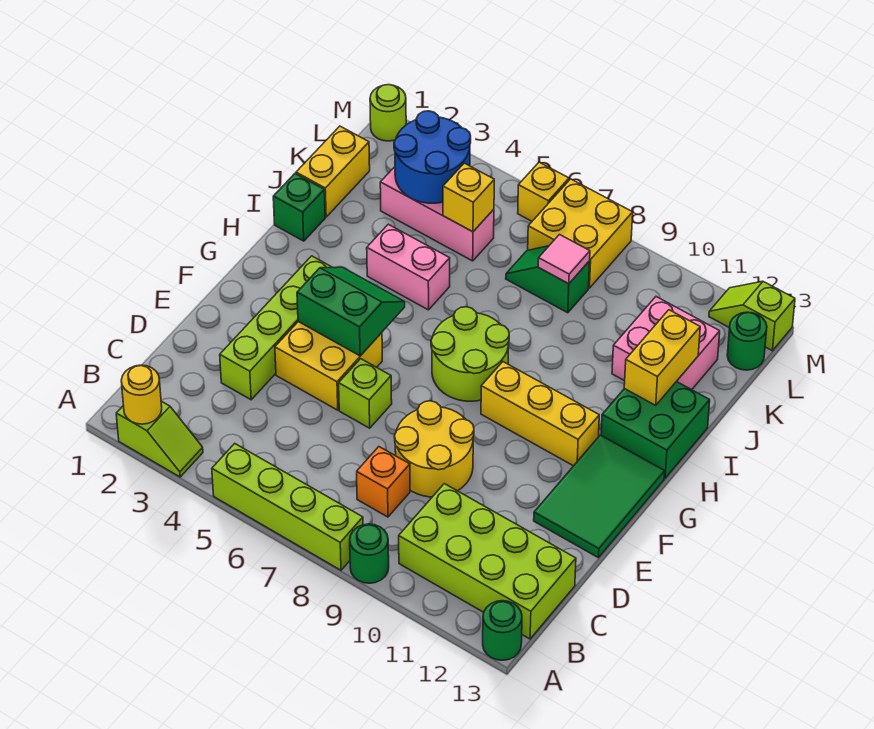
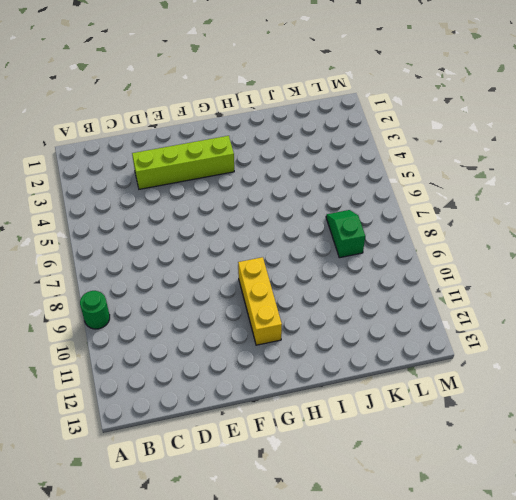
none -> lime 1x2 slope [116,401,203,477]
none -> lime 1x4 brick [212,444,363,570]
none -> green 1x1 round brick [483,601,522,660]
none -> lime 2x4 brick [399,484,576,639]

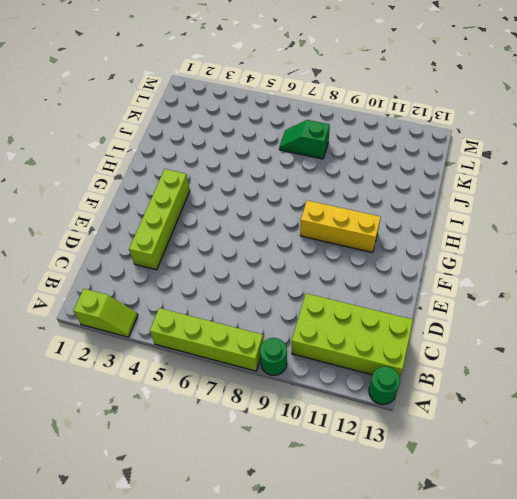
none -> orange 1x1 brick [357,447,410,517]
none -> yellow 2x2 round brick [394,401,474,497]
none -> yellow 2x2 brick [275,322,382,410]
none -> lime 1x1 brick [339,359,392,428]

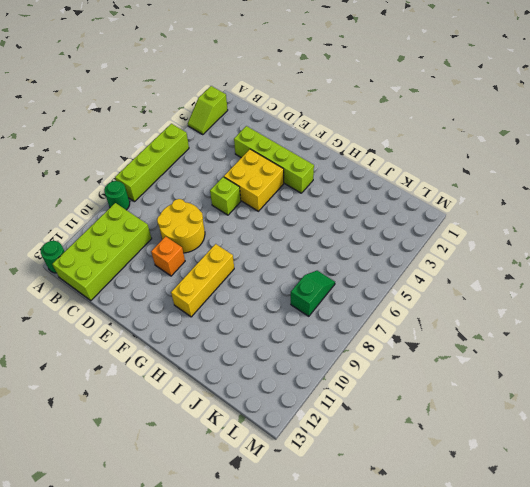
orange 1x1 brick [151,236,185,276] -> orange 1x1 brick moved to [357,447,410,517]
none -> green 2x3 tile [534,435,665,558]
none -> lime 2x2 round brick [431,307,509,401]
none -> green 2x2 brick [601,381,710,478]
none -> green 1x1 brick [273,174,325,241]

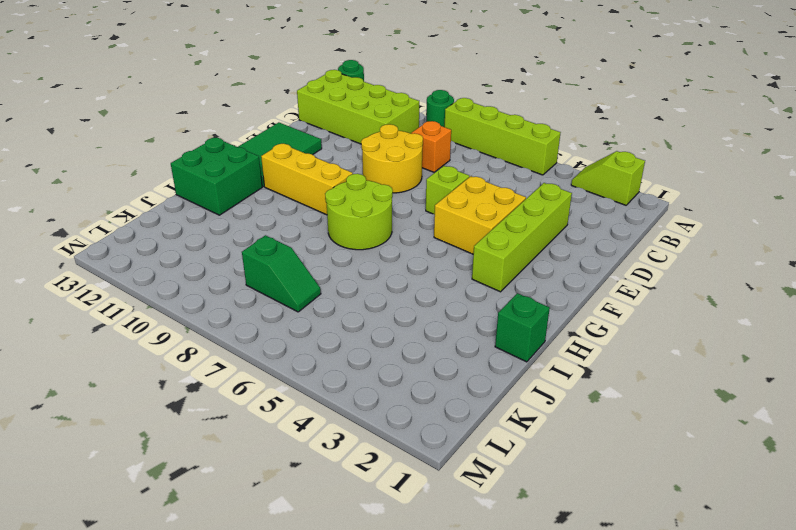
none -> pink 1x2 brick [367,224,450,310]
none -> yellow 1x2 brick [296,126,370,217]
none -> pink 2x2 brick [612,297,720,390]
none -> pink 1x3 brick [380,167,494,261]

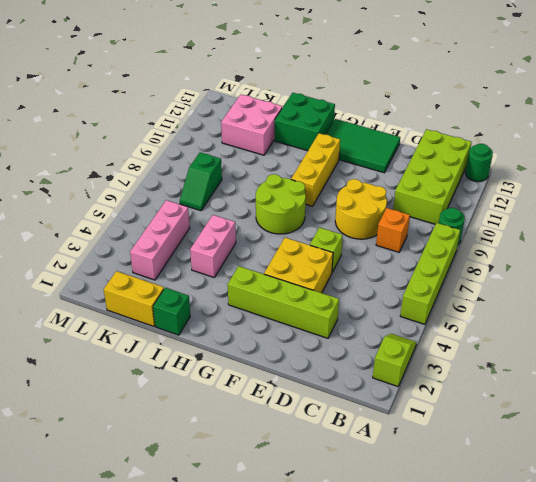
none -> yellow 2x2 brick [528,179,633,288]
none -> green 1x1 round brick [727,312,767,370]
none -> lime 1x1 round brick [370,85,406,141]
none -> yellow 1x1 brick [518,162,569,221]

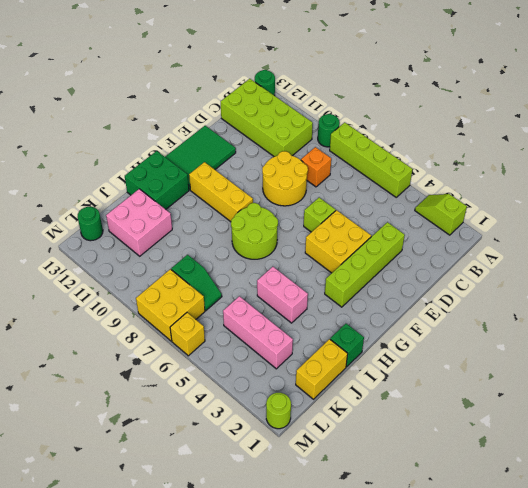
none -> lime 1x2 slope [709,281,795,351]
none -> yellow 1x1 round brick [121,365,162,424]
none -> green 2x2 slope [297,267,405,356]
none -> yellow 1x2 brick [624,310,700,405]

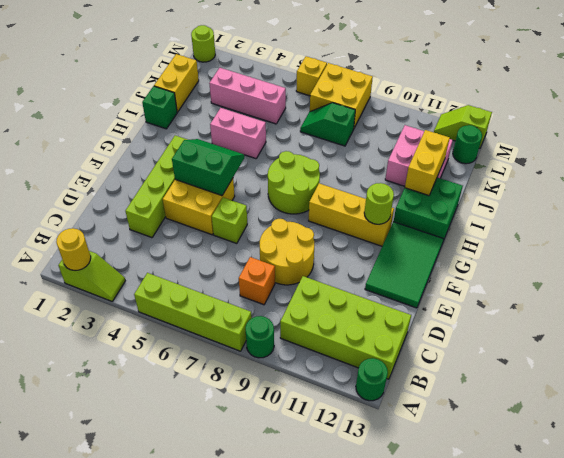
lime 1x1 round brick [364,183,394,224] -> none
none -> blue 2x2 round brick [394,111,471,203]
none -> yellow 1x1 brick [443,163,494,232]
none -> pink 1x1 tile [538,235,590,284]

